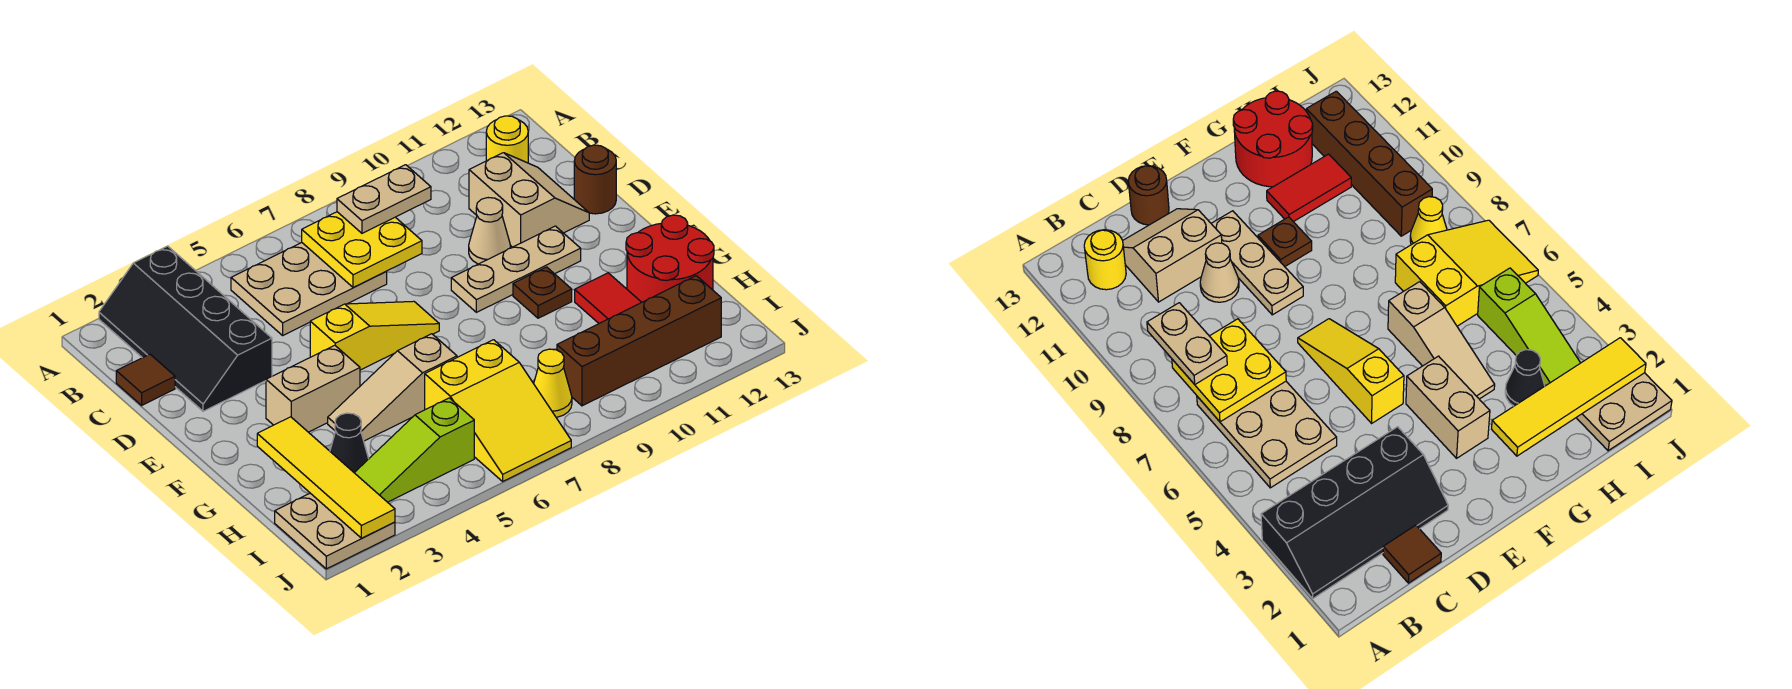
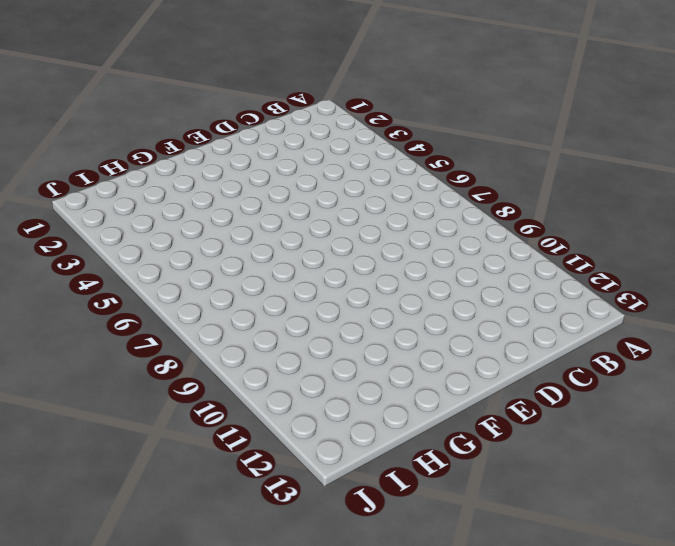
none -> black 2x4 slope [99,246,272,411]
none -> tan 2x3 plate [231,243,387,335]
none -> yellow 1x1 round brick [486,116,528,163]

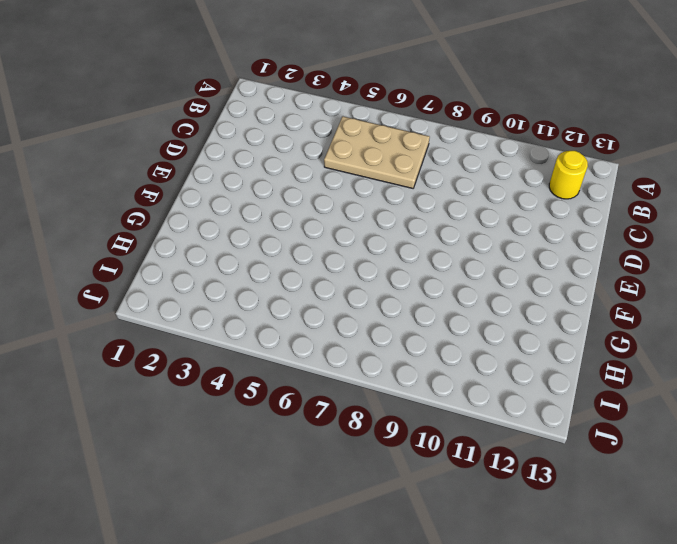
none -> black 2x4 slope [99,246,272,411]
none -> brown 1x1 tile [116,354,175,405]
none -> tan 2x2 slope [469,153,589,247]

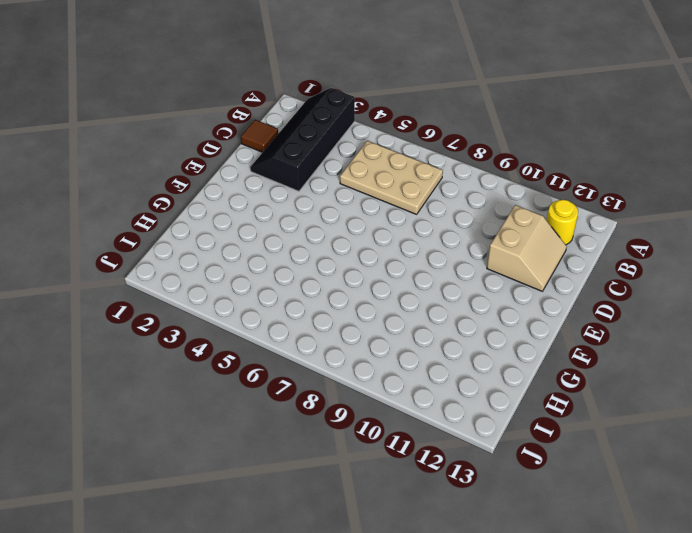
none -> tan 1x1 cone [469,198,511,264]
none -> brown 1x1 round brick [574,145,616,214]
none -> yellow 1x3 slope [310,301,439,370]

